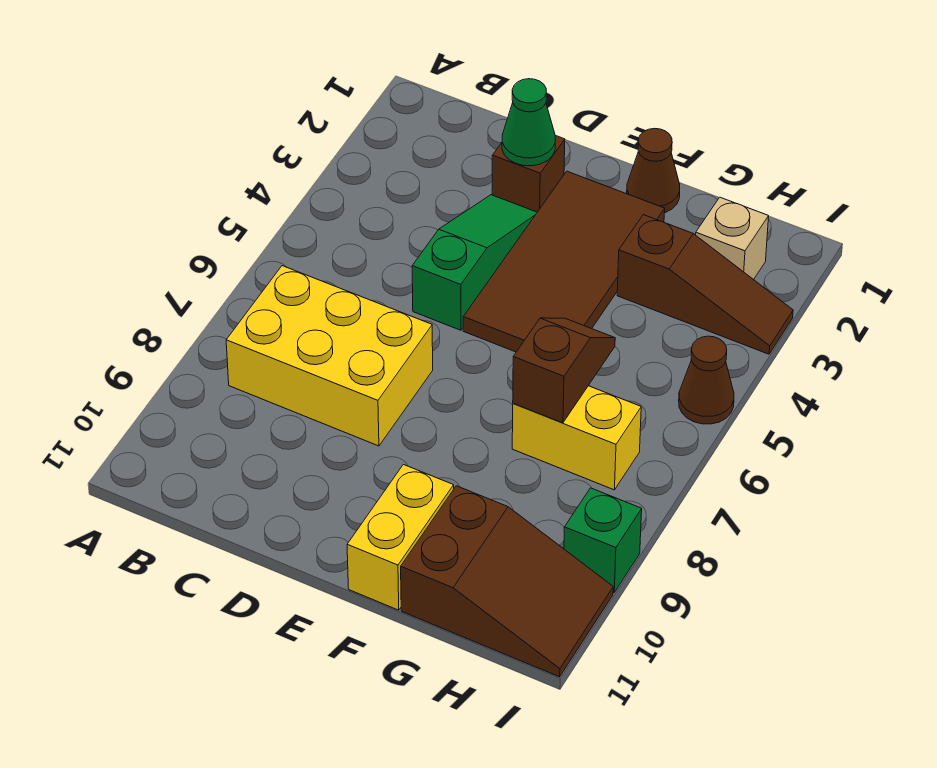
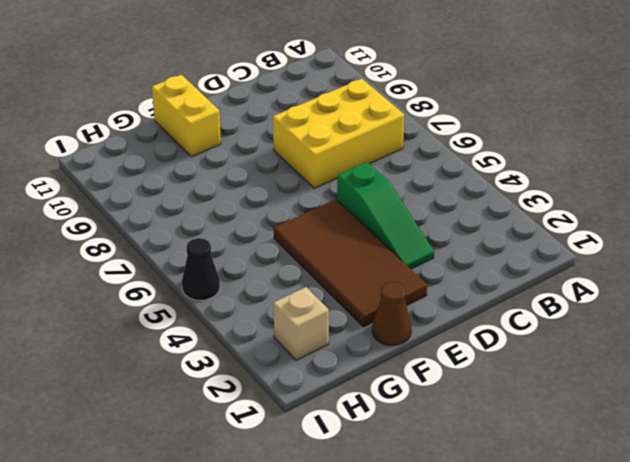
black 1x1 cone [182,238,220,300] -> brown 1x1 cone [679,336,734,424]
none -> brown 1x1 brick [492,135,565,212]
none -> brown 1x3 slope [617,215,793,354]
none -> yellow 1x2 brick [512,386,641,490]

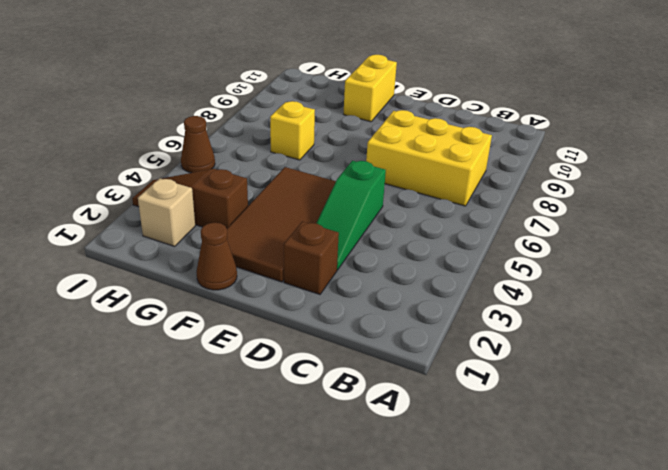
yellow 1x1 brick [270,101,315,160] -> yellow 1x2 brick [512,386,641,490]
none -> brown 2x3 slope [401,486,613,677]
none -> green 1x1 brick [564,488,642,593]
none -> green 1x1 cone [502,79,555,166]

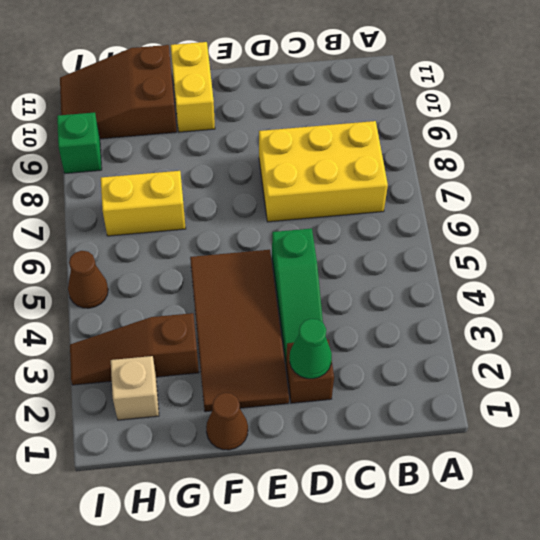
none -> brown 1x2 slope [513,318,615,423]

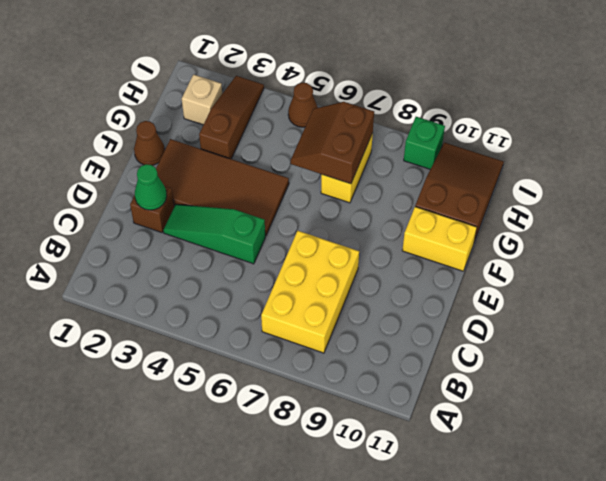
brown 2x2 slope [291,102,374,184] -> brown 1x2 slope [513,318,615,423]

